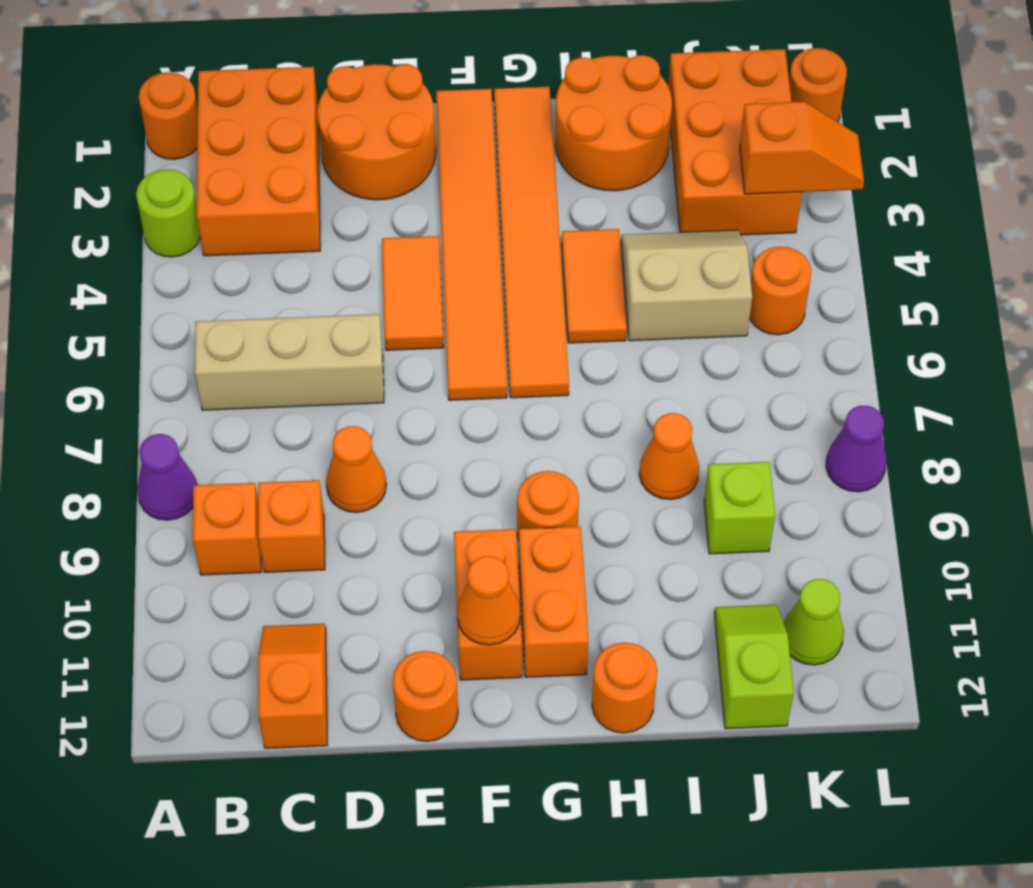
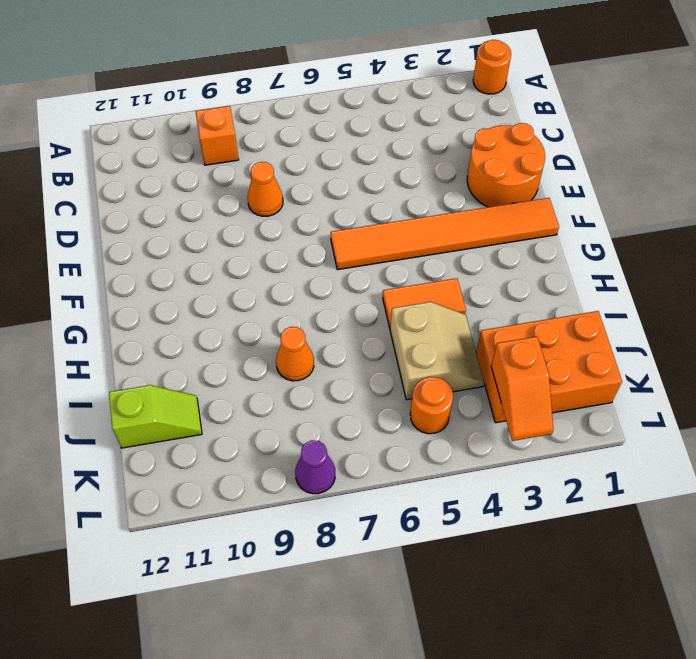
none -> lime 1x1 round brick [136,169,200,257]
none -> purple 1x1 cone [137,434,197,520]
none -> orange 2x3 brick [197,67,320,256]
none -> tan 1x3 brick [195,314,384,410]

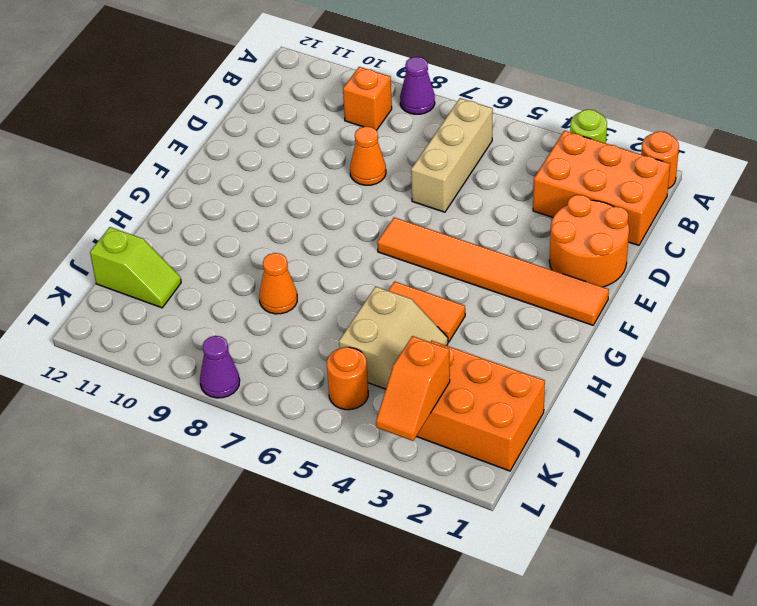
none -> orange 1x1 brick [258,480,325,572]
none -> orange 1x2 slope [258,624,328,748]
none -> orange 1x2 tile [382,236,444,350]
none -> orange 1x1 round brick [393,651,458,741]

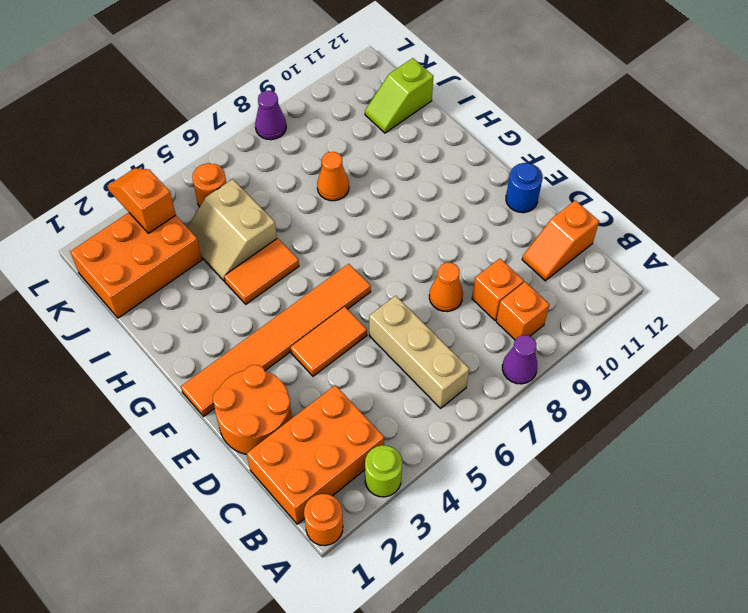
blue 1x1 round brick [506,163,543,213] -> orange 1x1 round brick [393,651,458,741]
none -> orange 1x2 brick [454,529,522,680]
none -> orange 1x6 tile [494,87,569,398]
none -> orange 1x1 round brick [517,471,579,540]
none -> orange 1x2 brick [519,526,588,677]

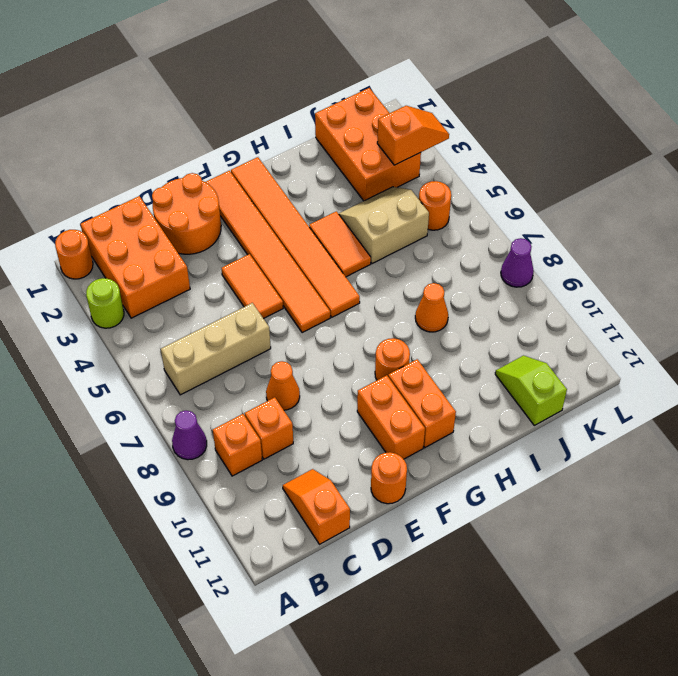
none -> orange 2x2 round brick [555,55,672,191]
none -> orange 1x1 round brick [592,643,657,733]
none -> lime 1x1 brick [704,462,775,554]
none -> lime 1x1 cone [784,579,844,665]

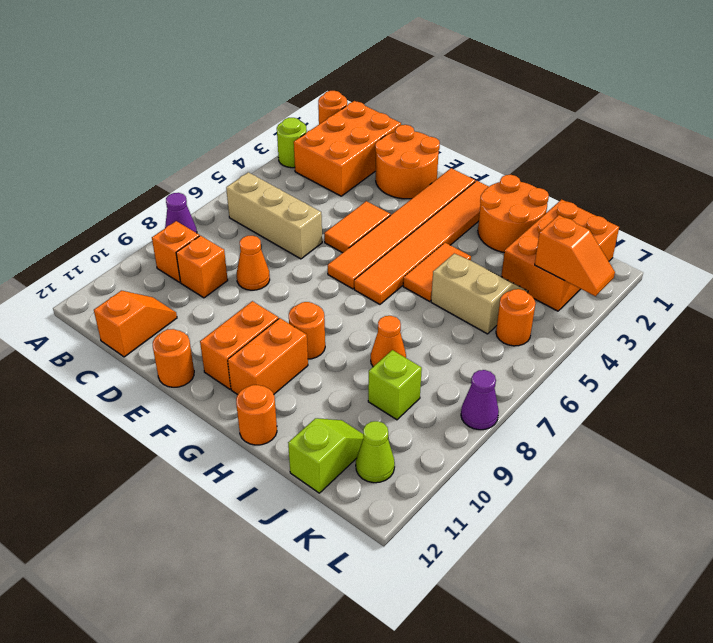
none -> orange 1x1 round brick [789,48,847,122]
none -> orange 1x1 cone [457,556,520,645]

